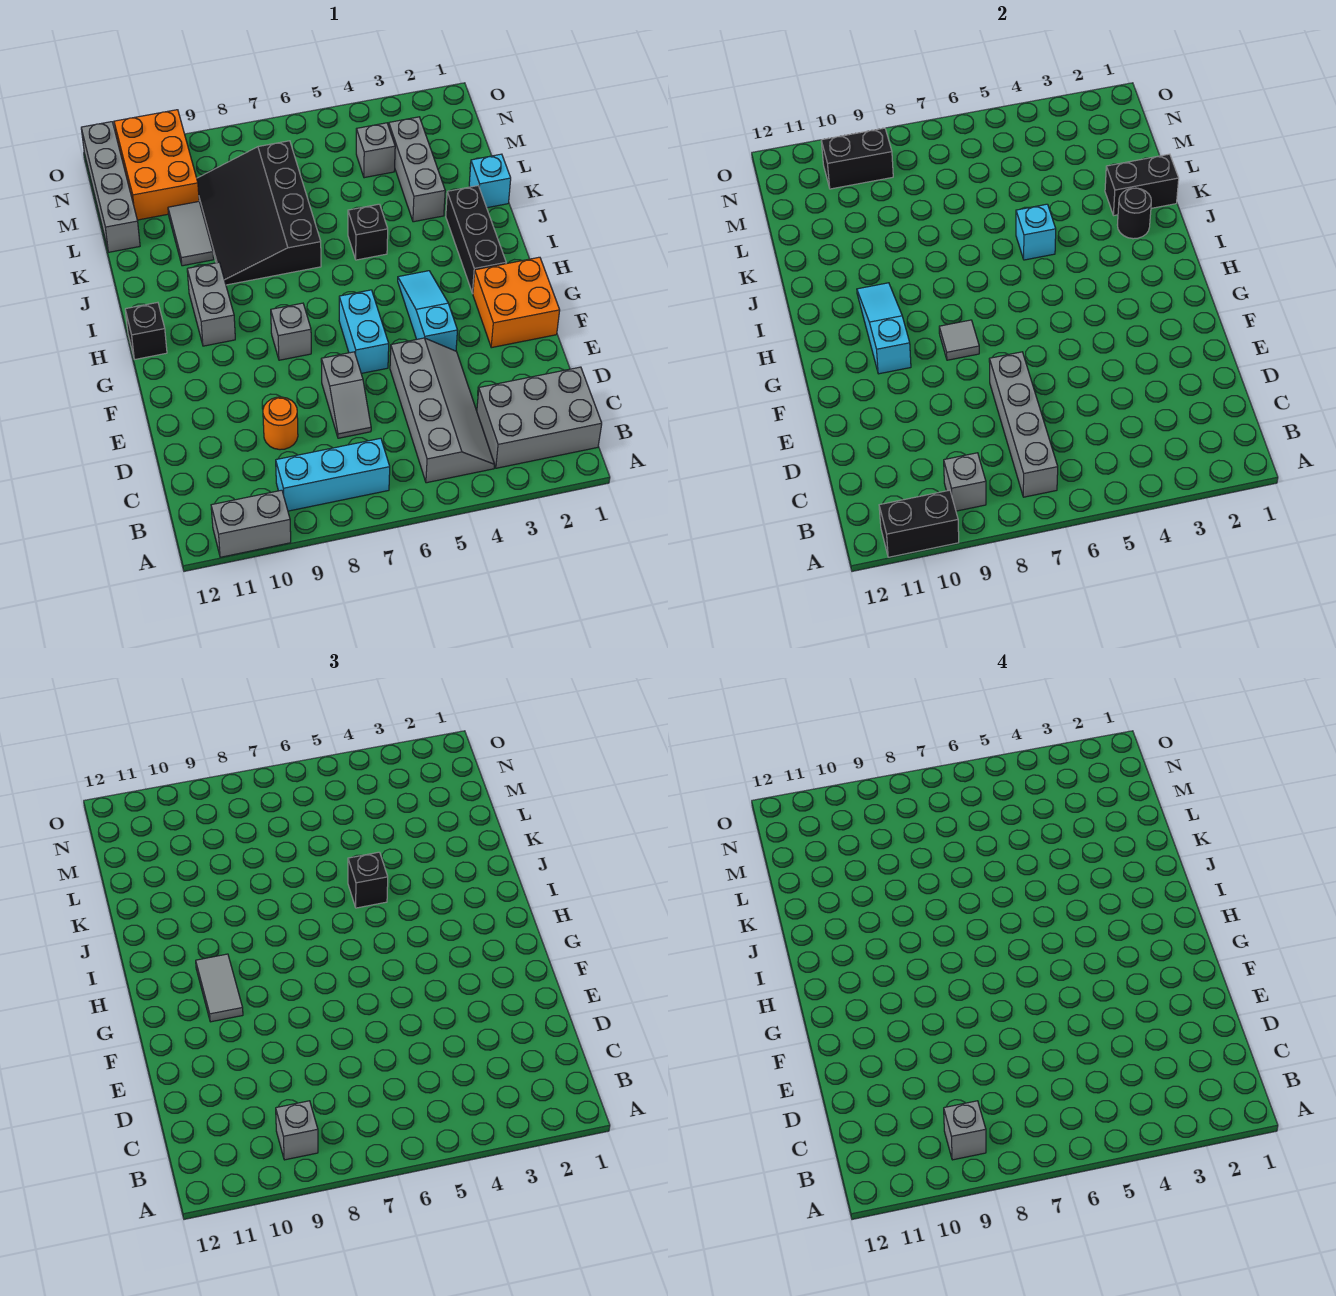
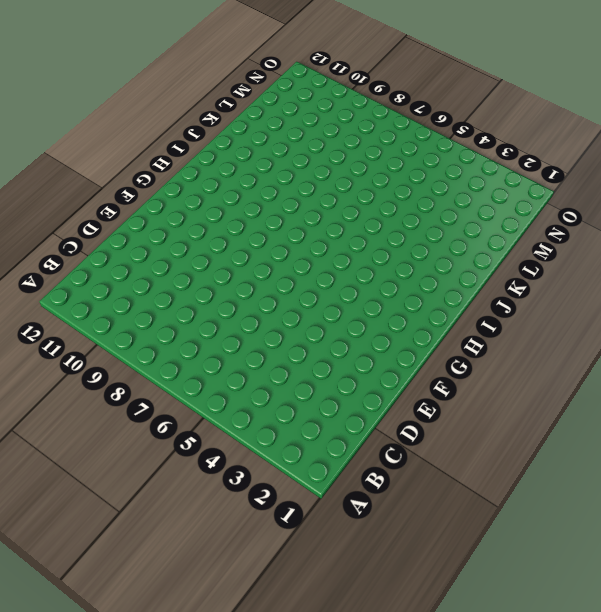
none -> grey 1x2 brick [211,490,291,557]
none -> grey 2x3 brick [477,367,602,468]
none -> grey 2x4 slope [390,338,495,483]
none -> cyan 1x3 brick [276,438,390,511]

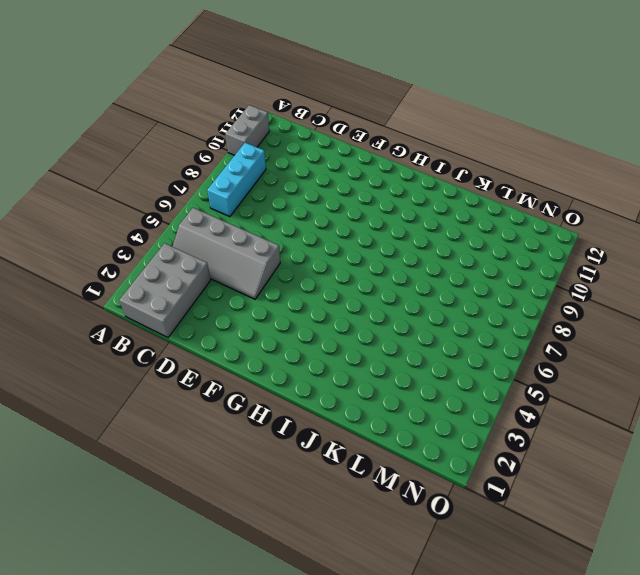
none -> grey 1x2 slope [321,352,371,438]
none -> orange 1x1 round brick [263,397,298,450]
none -> orange 2x2 brick [473,257,560,348]
none -> cyan 1x3 slope [398,271,458,351]

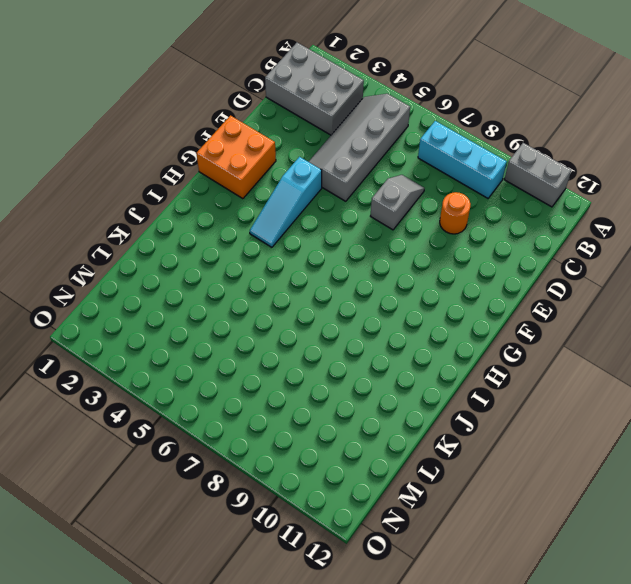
none -> cyan 1x2 brick [339,290,389,373]
none -> grey 1x1 brick [271,303,311,360]
none -> black 1x3 brick [446,186,506,293]
none -> grey 1x2 brick [187,262,235,346]

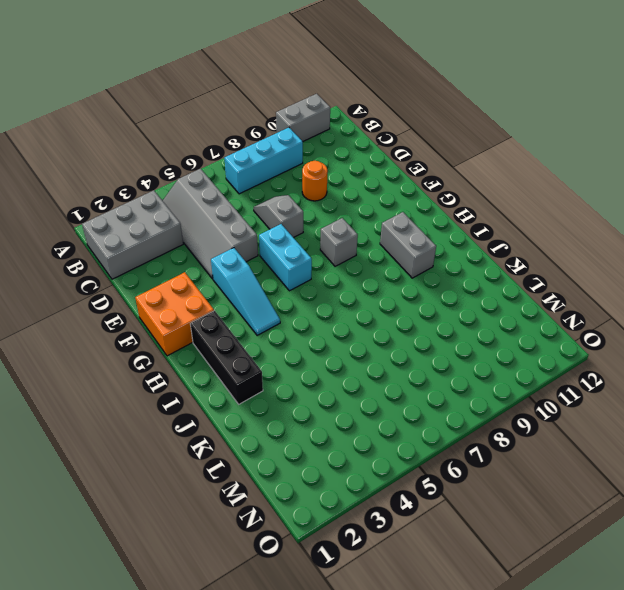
none -> black 1x1 brick [125,302,167,359]
none -> black 1x1 brick [348,204,388,260]
none -> black 3x4 slope [197,141,321,285]
none -> cyan 1x1 brick [469,154,511,208]

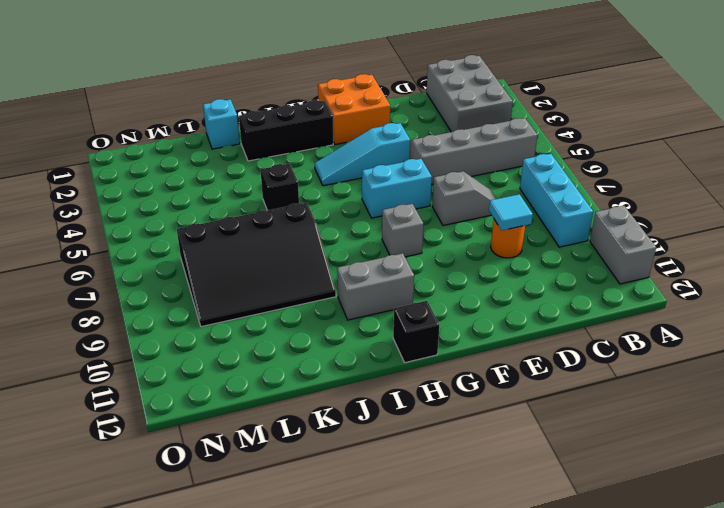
cyan 1x1 tile [489,194,533,230] -> none
none -> grey 1x3 brick [389,117,445,222]
none -> grey 1x2 tile [168,202,214,266]
none -> grey 1x4 brick [81,122,140,252]
none -> grey 1x1 brick [356,123,395,178]

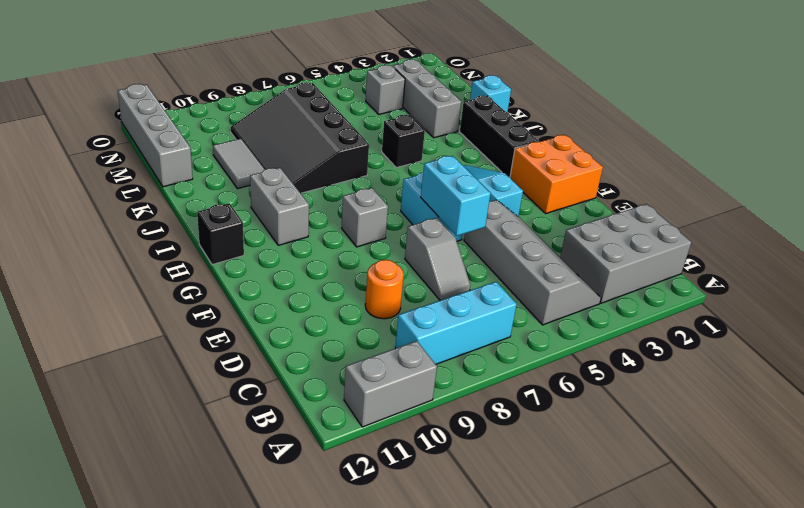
cyan 1x2 brick [421,156,491,236] -> none
none -> orange 2x3 brick [114,110,199,220]
none -> black 1x2 brick [879,490,959,557]
none -> grey 1x4 brick [989,352,1058,497]
none -> grey 1x1 brick [944,453,986,511]

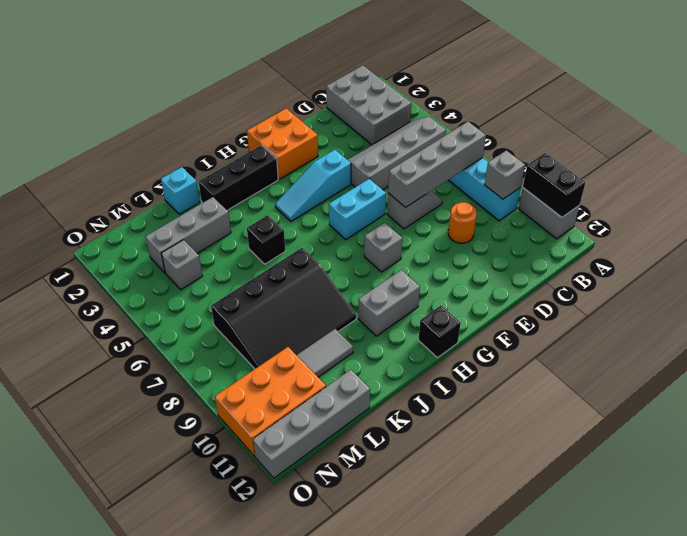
none -> grey 1x1 tile [939,320,979,360]
none -> cyan 1x3 slope [857,283,911,374]
none -> black 1x1 round brick [1118,188,1151,239]
none -> cyan 1x1 brick [1016,204,1056,260]

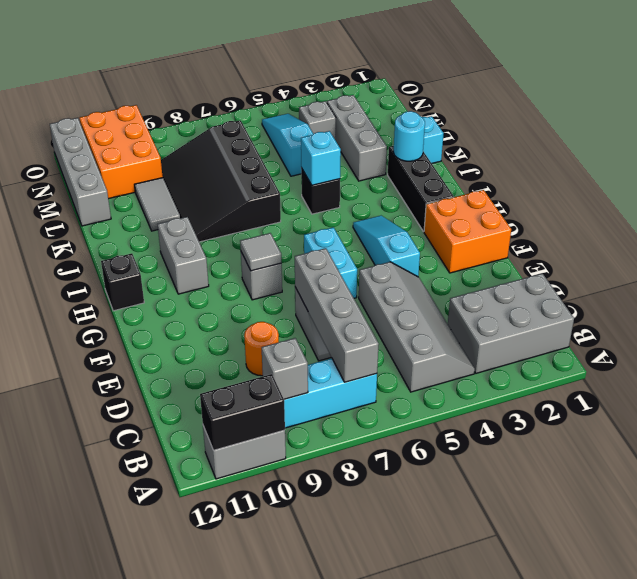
cyan 1x1 round brick [393,111,425,161] -> black 1x1 round brick [1118,188,1151,239]
cyan 1x3 slope [262,114,313,176] -> cyan 1x3 slope moved to [857,283,911,374]
none -> black 1x2 brick [1105,154,1179,215]
none -> black 1x2 brick [821,128,893,189]
none -> grey 1x1 brick [276,1101,318,1160]
none -> grey 1x2 tile [196,954,243,1022]

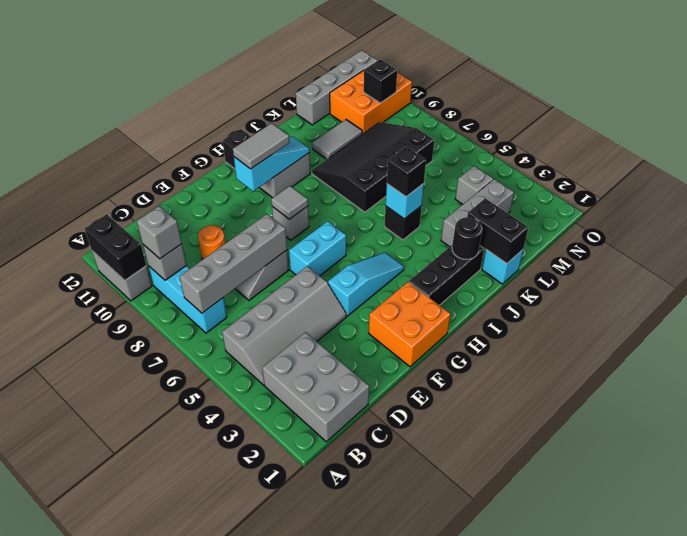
black 1x1 brick [364,59,397,103] -> black 1x2 brick [821,128,893,189]
none -> grey 1x1 brick [944,1101,986,1160]

